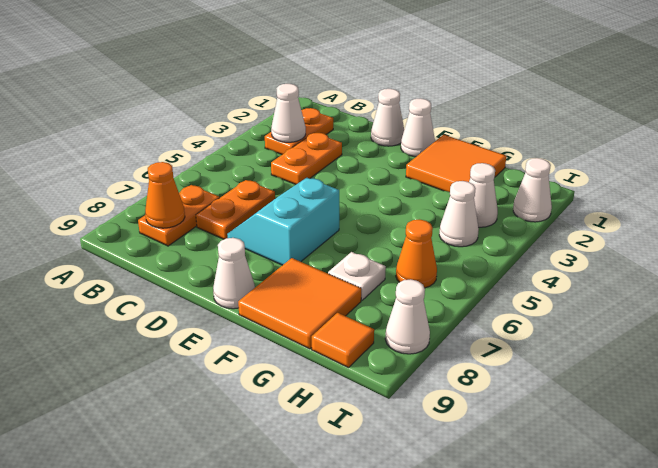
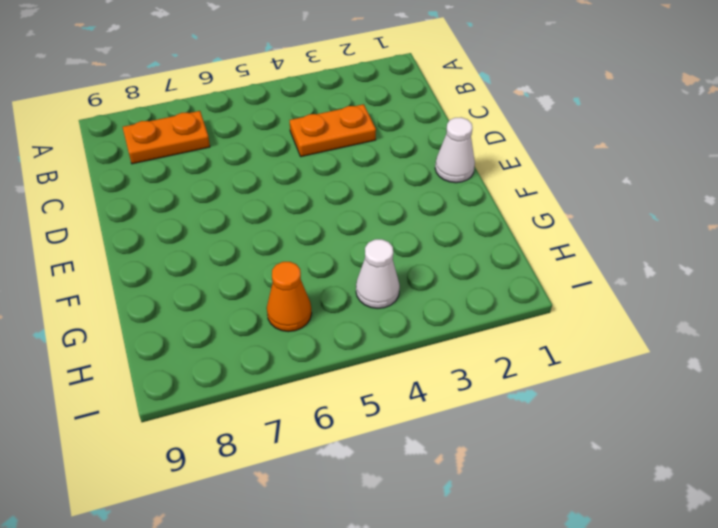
none -> orange 1x2 plate [265,108,333,154]
none -> orange 1x2 plate [196,180,275,239]
none -> white 1x1 cone [371,89,404,146]

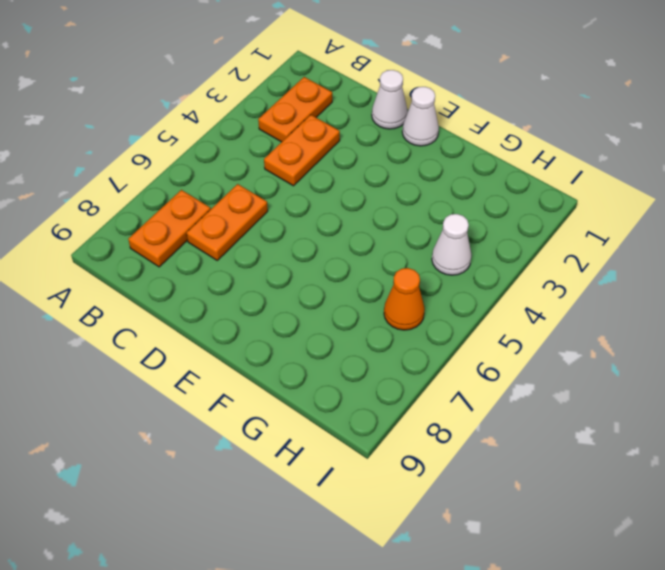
none -> cyan 2x2 slope [227,178,339,265]
none -> white 1x1 cone [213,238,255,309]
none -> orange 2x2 tile [406,135,506,192]

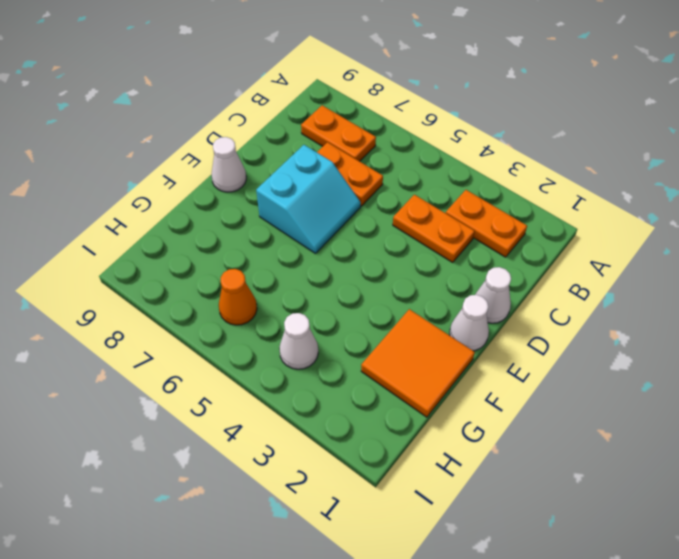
cyan 2x2 slope [256,145,361,253] -> cyan 2x2 slope turned to [227,178,339,265]
none -> orange 2x2 tile [238,258,361,349]
none -> white 1x1 plate [328,252,386,300]
none -> white 1x1 cone [469,163,498,227]

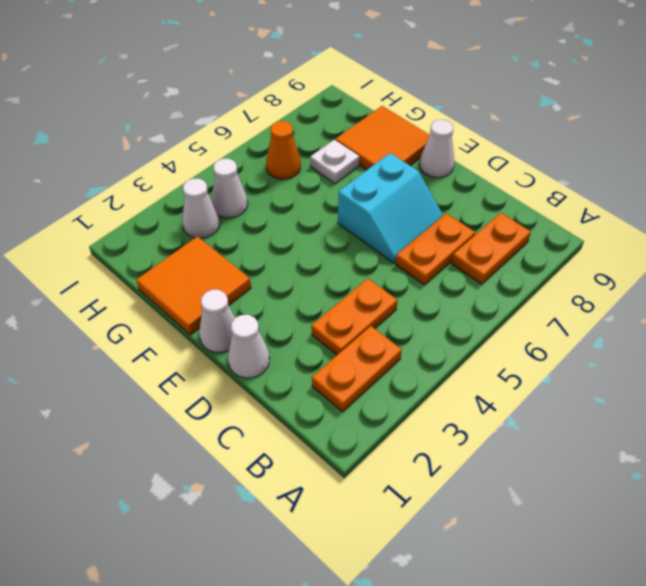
none -> orange 1x1 tile [312,313,374,368]
none -> white 1x1 cone [513,158,552,222]
none -> white 1x1 cone [385,279,430,354]

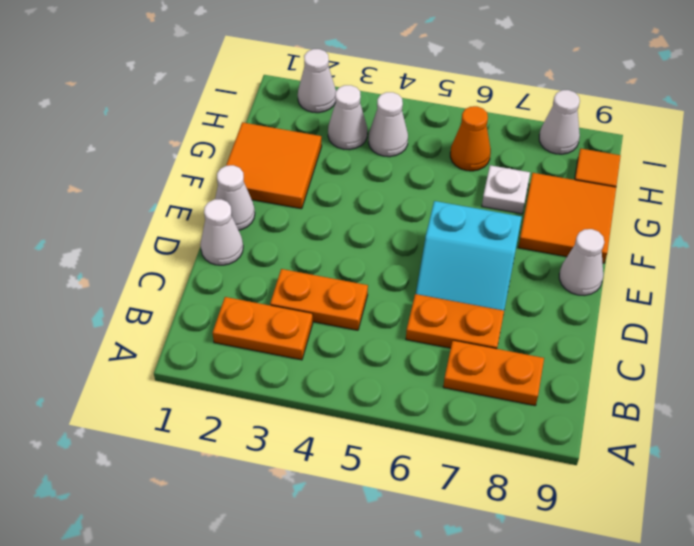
none -> white 1x1 cone [271,84,306,142]
none -> orange 1x1 cone [145,162,185,228]

